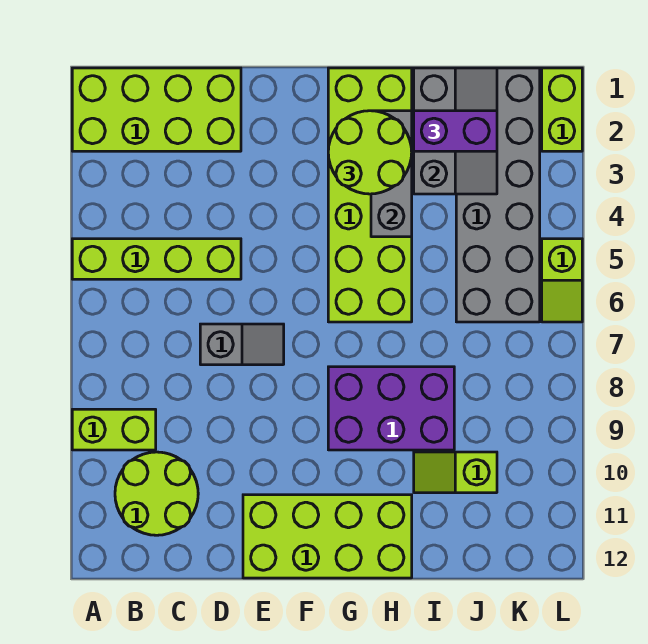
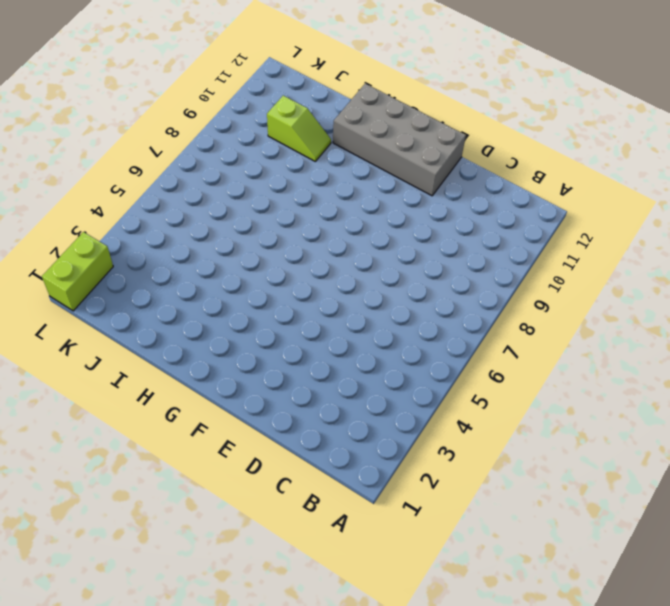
grey 2x4 brick [333,84,466,196] -> lime 2x4 brick [243,495,412,578]
none -> lime 2x4 brick [72,68,241,151]
none -> lime 1x4 brick [72,239,241,279]
none -> lime 1x2 brick [72,409,156,450]

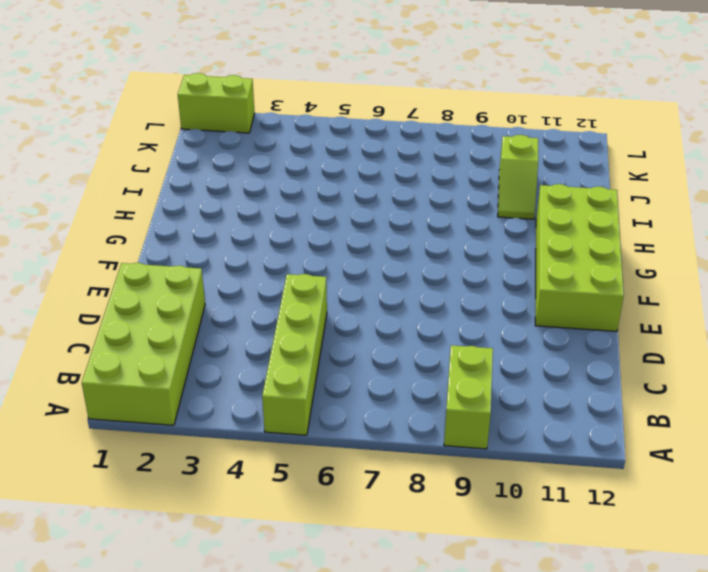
none -> lime 2x2 round brick [115,452,198,535]
none -> grey 1x2 slope [200,324,284,365]
none -> lime 2x6 brick [328,68,412,322]

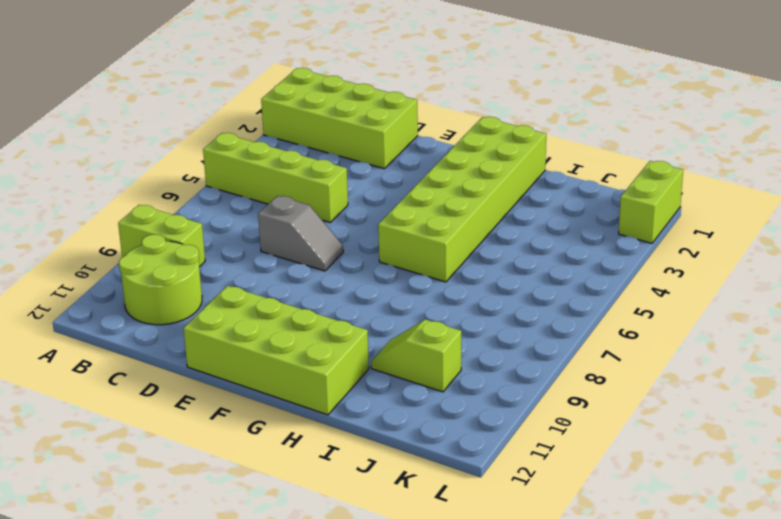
none -> purple 2x3 brick [328,367,454,450]
none -> grey 2x6 brick [456,68,540,322]
none -> lime 1x2 slope [542,239,582,322]

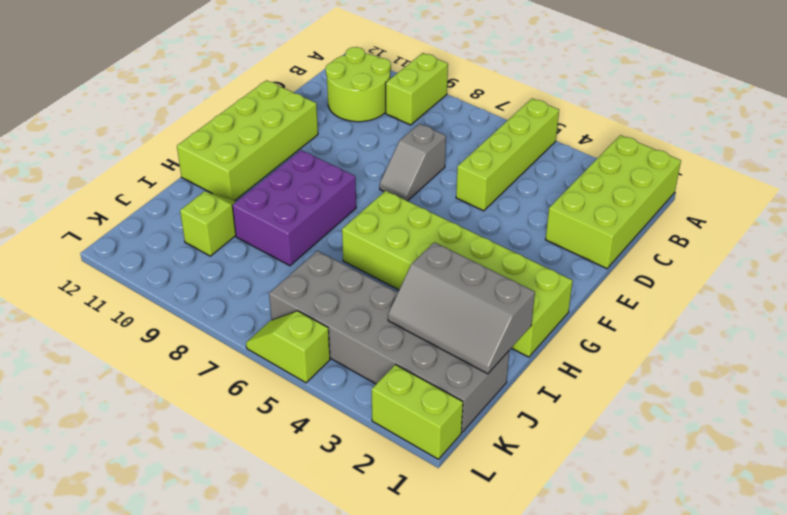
none -> grey 1x3 brick [371,111,412,237]
none -> lime 2x2 round brick [328,111,412,194]
none -> purple 1x2 brick [414,111,497,151]

